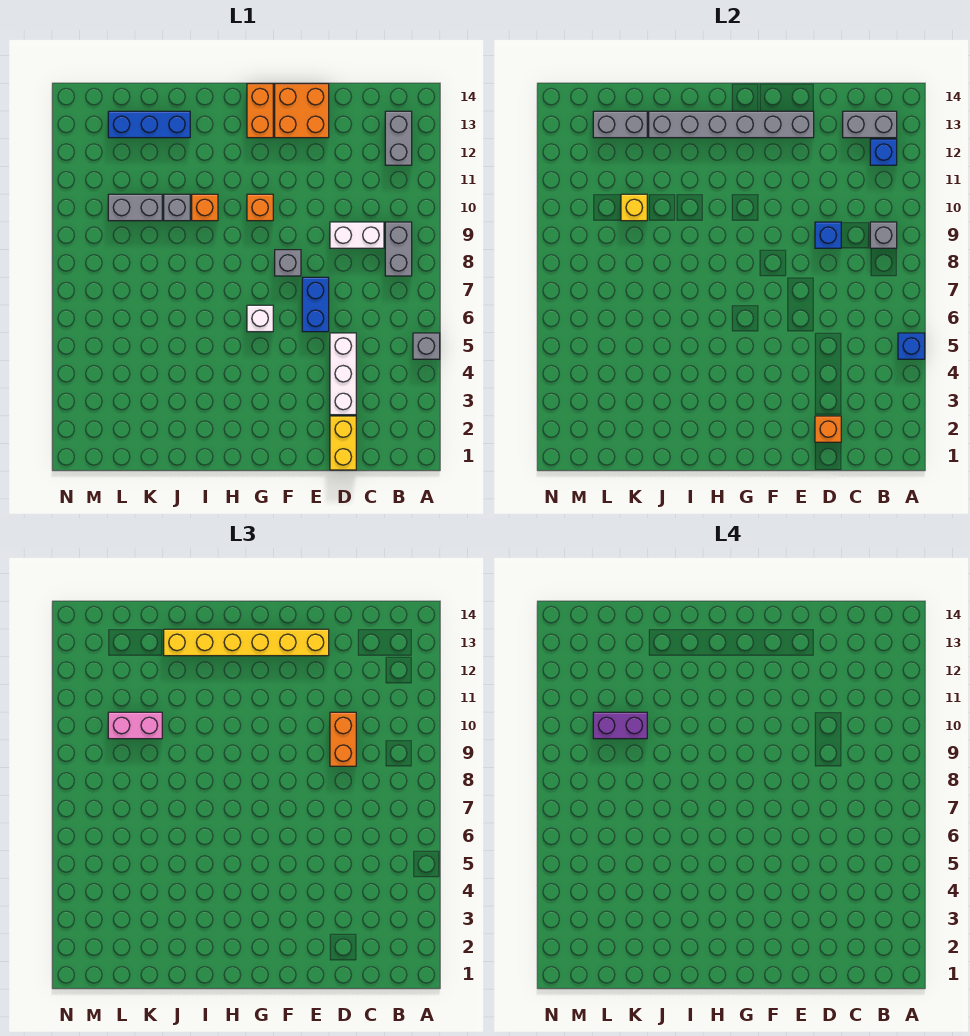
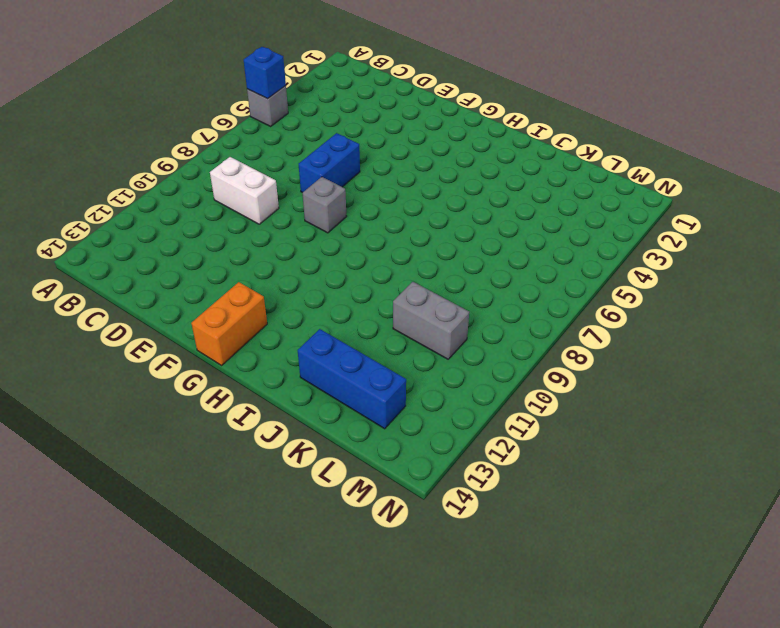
none -> grey 1x2 brick [385,222,412,276]
none -> grey 1x2 brick [385,111,412,165]
none -> yellow 1x2 brick [330,416,356,470]

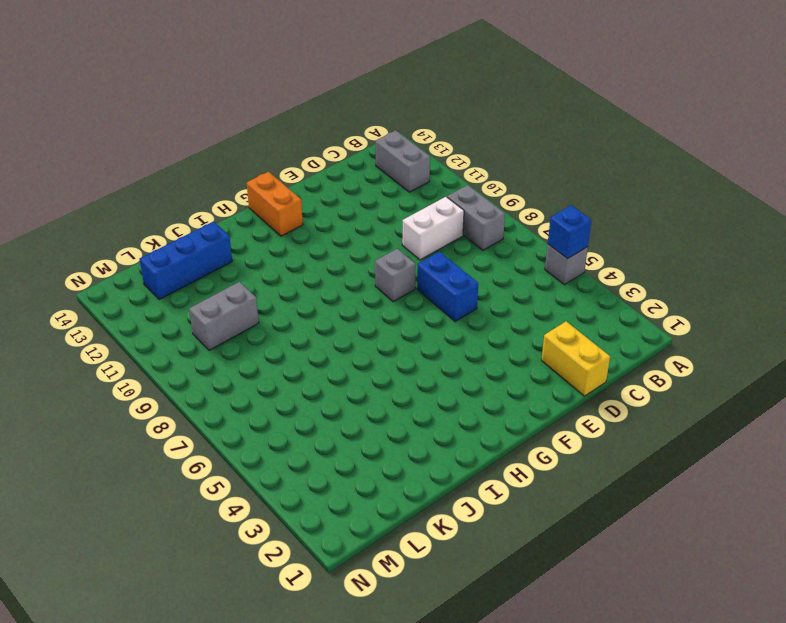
none -> white 1x3 brick [330,333,356,415]
none -> orange 2x2 brick [275,84,329,138]
none -> white 1x1 brick [247,305,273,332]

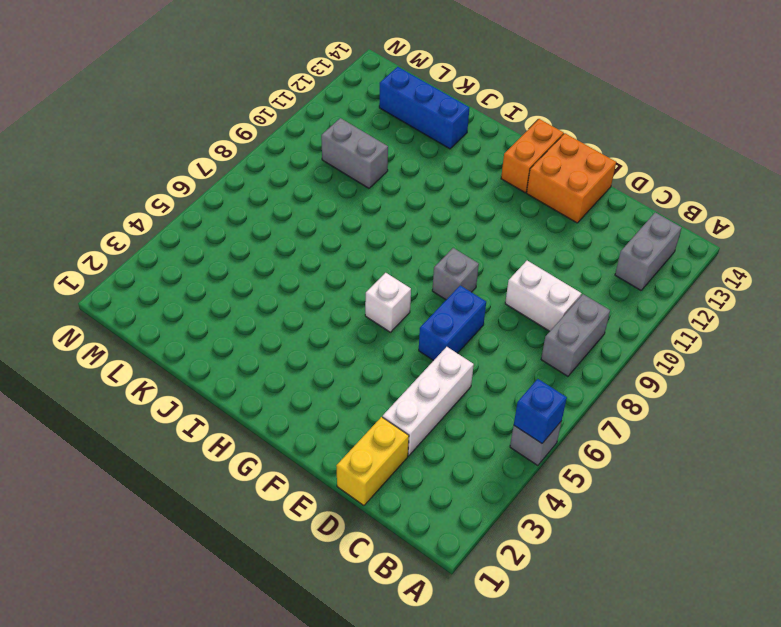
none -> orange 1x1 brick [247,194,273,221]
none -> orange 1x1 brick [192,194,218,221]
none -> grey 1x1 brick [164,194,190,221]

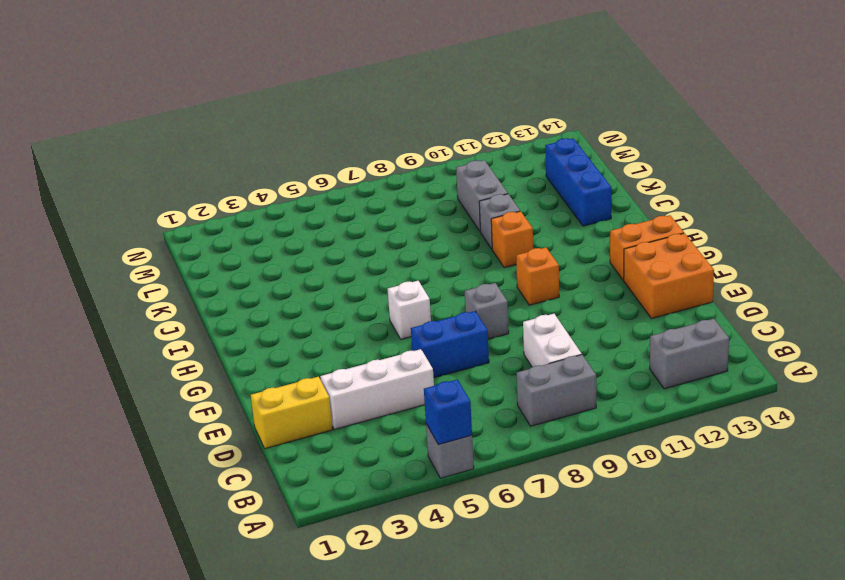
none -> grey 1x1 brick [870,222,897,248]
none -> blue 1x1 brick [870,139,897,165]
none -> grey 1x2 brick [843,111,897,138]

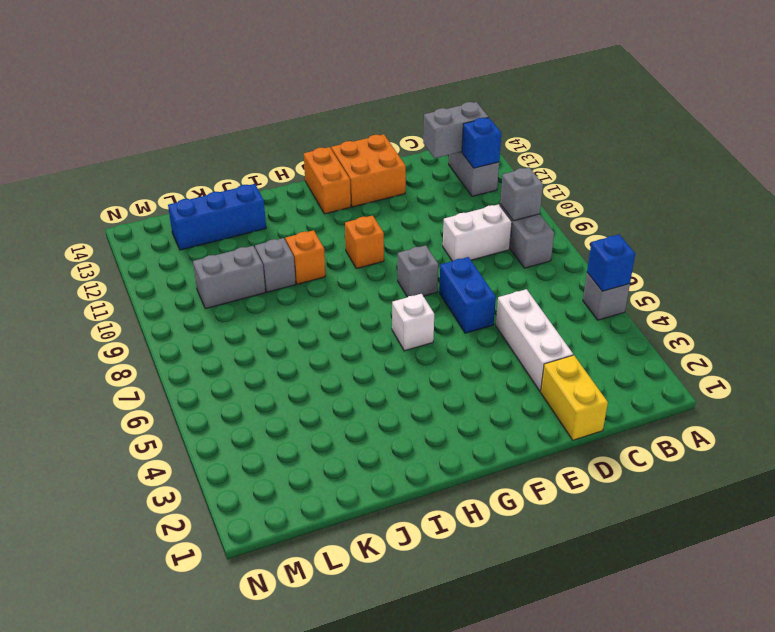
none -> orange 1x1 brick [815,416,841,442]
none -> blue 1x1 brick [815,222,841,248]
none -> grey 1x6 brick [649,111,814,138]

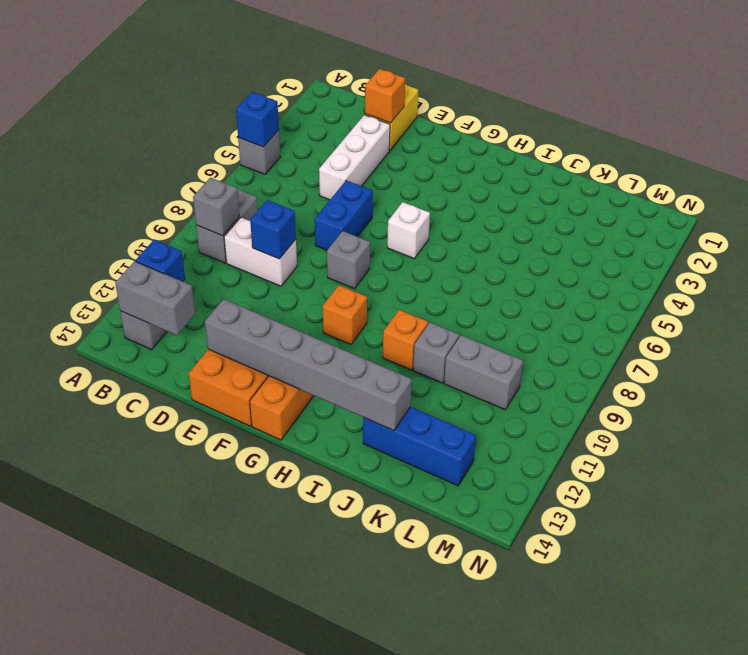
none -> yellow 1x1 brick [621,194,647,221]
none -> grey 1x2 brick [593,111,647,138]
none -> orange 1x2 brick [330,712,356,766]

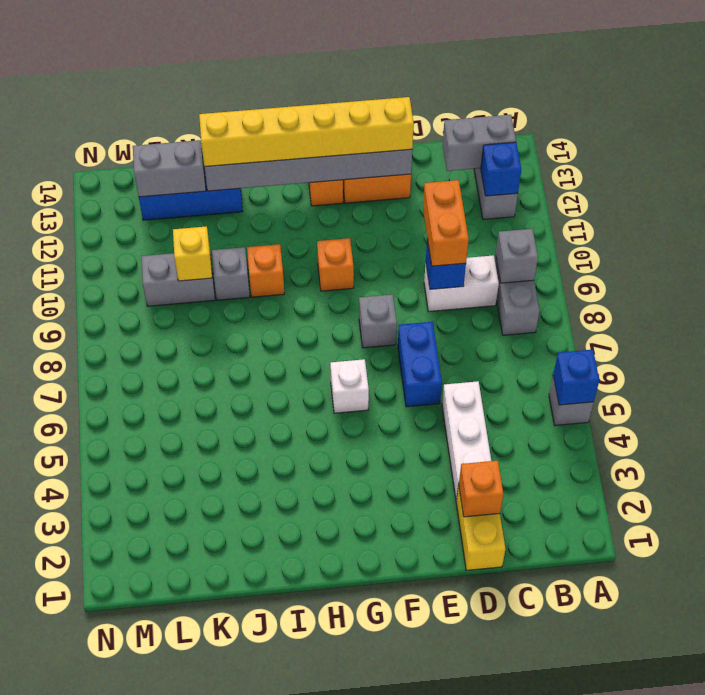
none -> pink 1x2 brick [108,712,162,739]
none -> purple 1x2 brick [593,712,647,739]

